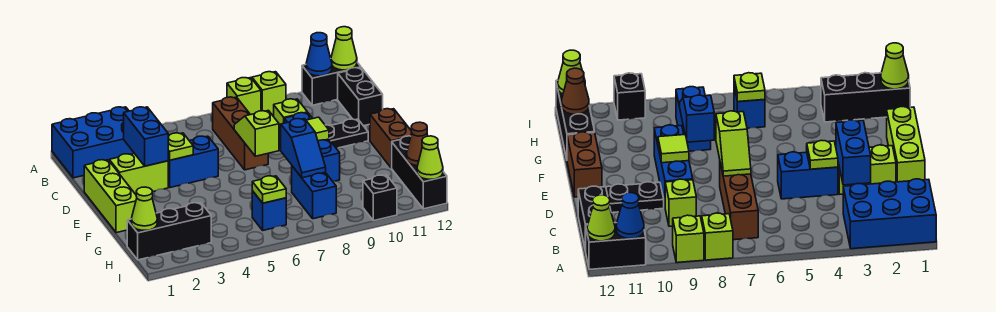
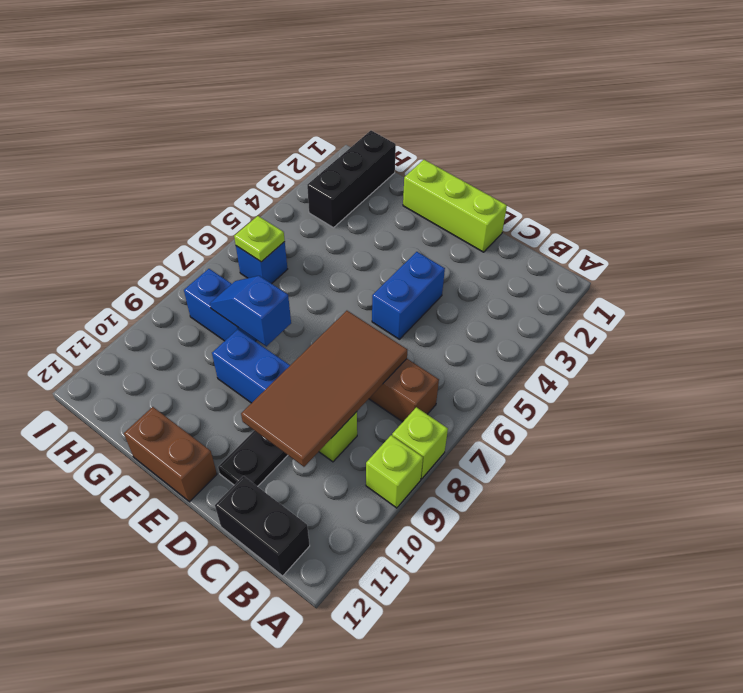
brown 2x4 tile [241,311,407,467] -> lime 1x2 slope [234,111,279,156]
none -> blue 2x3 brick [52,107,134,178]
none -> black 1x2 brick [302,62,361,105]
none -> lime 1x2 brick [109,154,168,194]

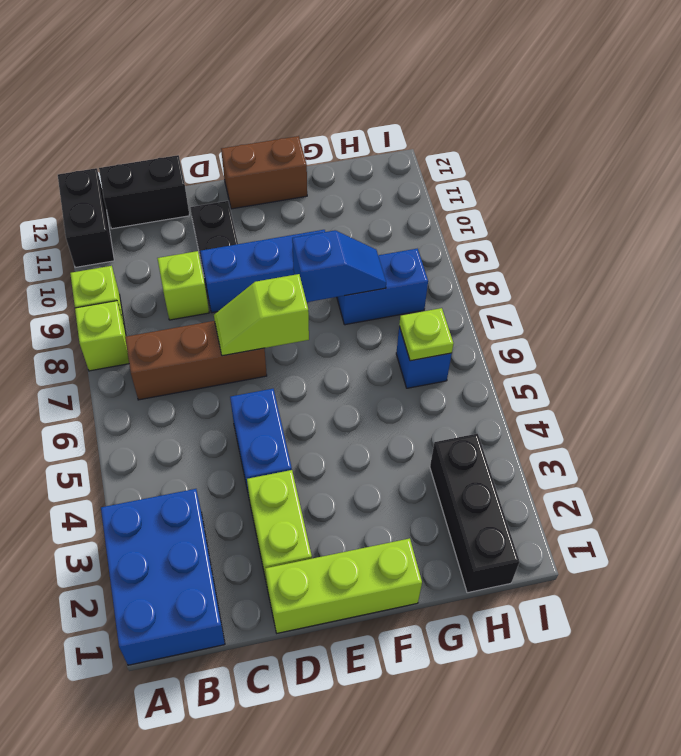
none -> black 1x3 brick [392,136,447,209]
none -> black 1x1 brick [363,175,397,221]
none -> blue 1x1 cone [306,33,332,76]

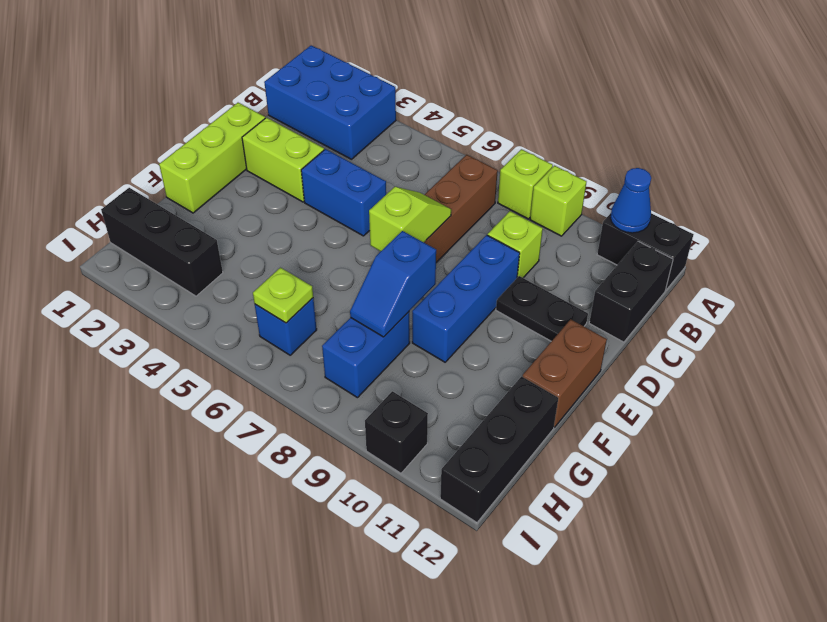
none -> lime 1x1 cone [331,27,357,70]
none -> blue 1x2 brick [124,107,168,166]
none -> lime 1x1 plate [168,133,193,160]

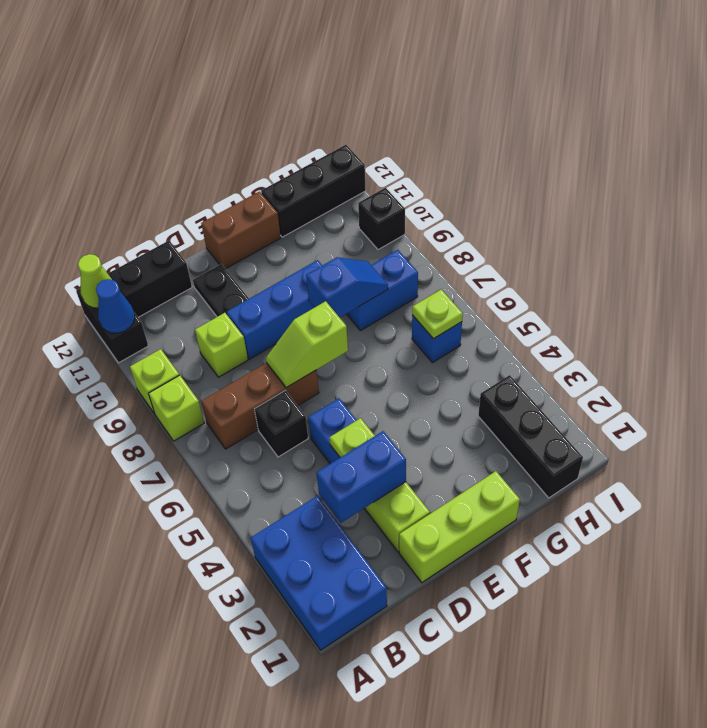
black 1x1 brick [255,391,308,457] -> none
none -> lime 1x1 tile [306,117,329,141]
none -> lime 1x1 cone [132,187,157,230]
none -> brown 1x1 cone [406,122,428,166]

